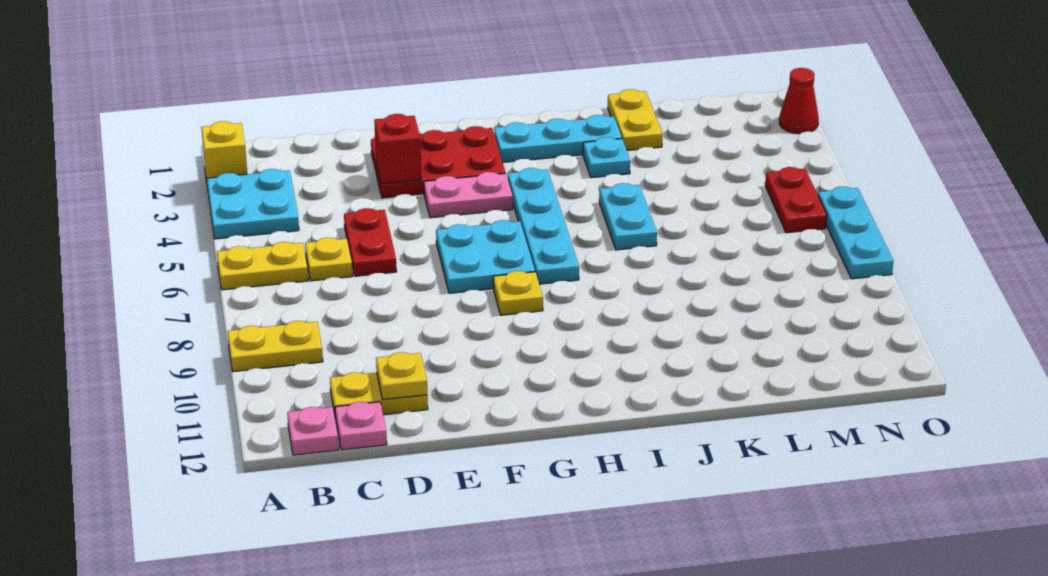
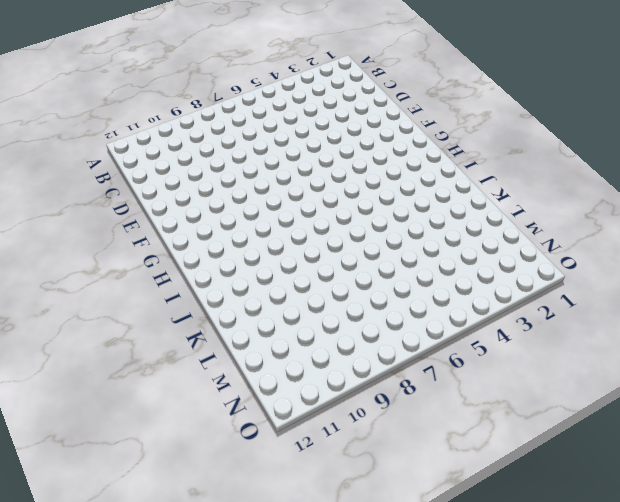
none -> yellow 1x1 brick [201,121,247,187]
none -> cyan 2x2 plate [207,169,299,239]
none -> yellow 1x2 plate [217,242,308,290]

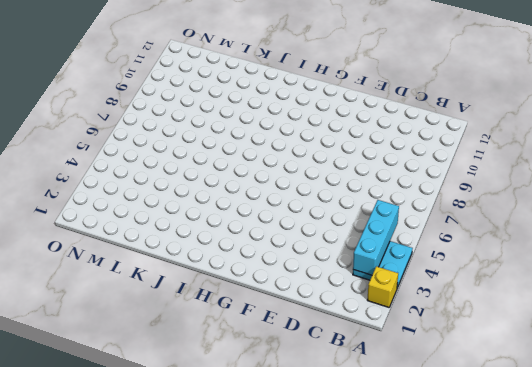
cyan 1x3 brick [353,200,399,275] -> none
none -> yellow 1x2 plate [217,242,308,290]
none -> yellow 1x2 plate [228,321,323,372]
none -> pink 1x1 plate [287,407,339,455]

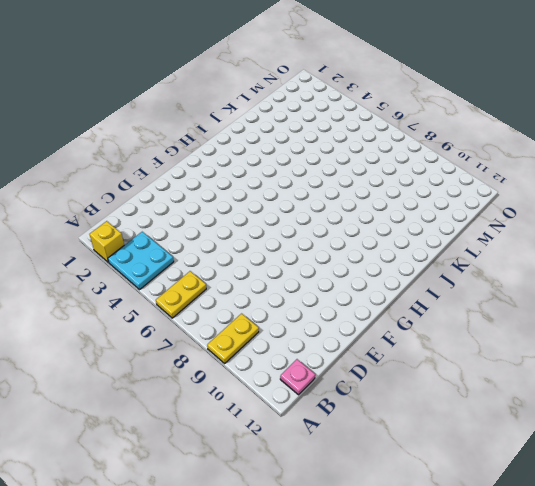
none -> yellow 1x1 plate [305,237,352,281]
none -> yellow 1x2 plate [330,372,428,419]
none -> pink 1x1 plate [335,402,387,450]

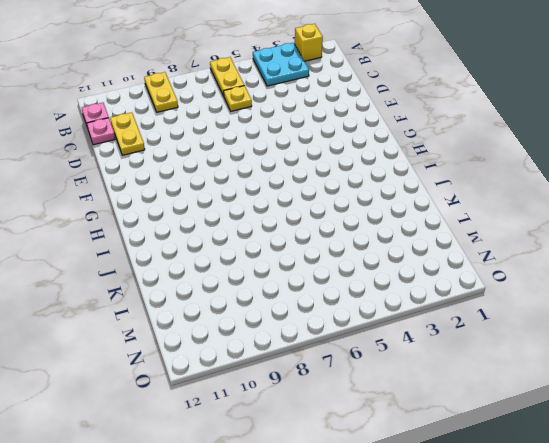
none -> red 1x2 plate [344,208,397,276]
none -> red 2x3 plate [371,126,506,198]
none -> pink 1x2 plate [424,172,513,218]

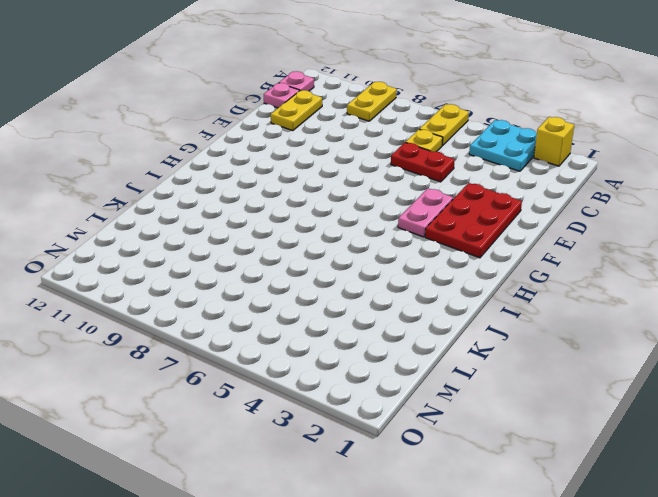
none -> cyan 2x2 plate [436,220,535,293]
none -> yellow 1x1 plate [493,271,543,315]
none -> cyan 1x3 plate [494,115,622,162]

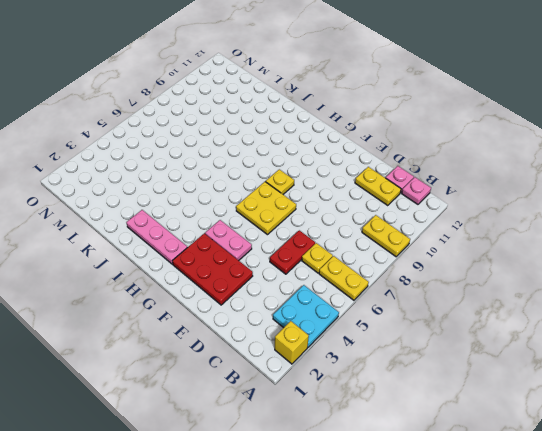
yellow 2x2 plate [236,182,296,235] -> cyan 2x2 plate [436,220,535,293]
pink 1x3 plate [126,210,188,264] -> cyan 1x3 plate [494,115,622,162]
none -> cyan 1x4 plate [508,168,579,284]
none -> cyan 1x1 plate [583,137,630,178]
none -> cyan 1x2 plate [599,183,657,250]

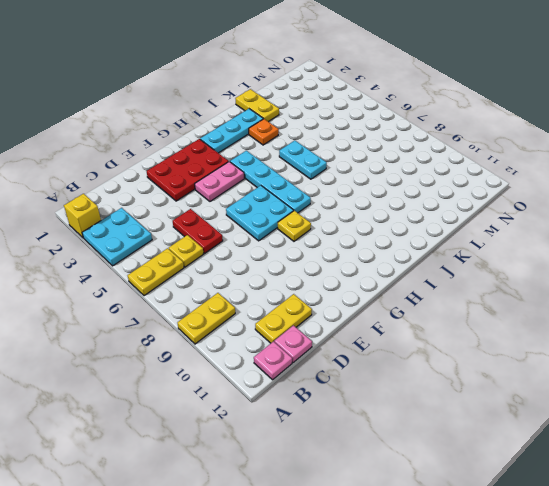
orange 1x1 plate [249,119,279,145] -> cyan 1x1 plate [583,137,630,178]
none -> red 1x2 plate [765,167,827,233]
none -> red 1x1 cone [779,68,819,134]
none -> cyan 1x3 plate [818,186,893,279]

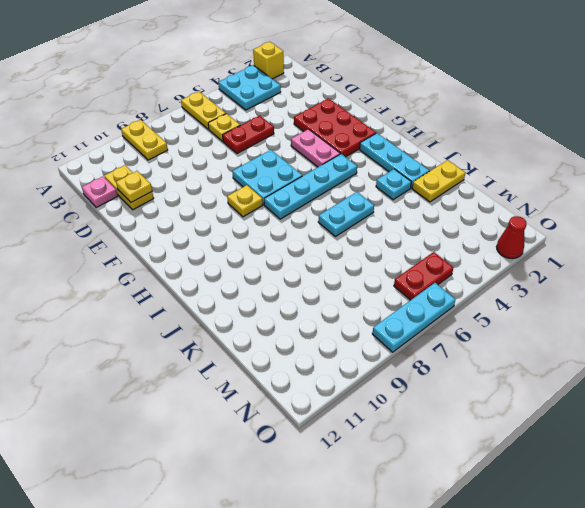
none -> pink 1x1 plate [287,407,339,455]
none -> red 1x1 brick [374,114,421,184]

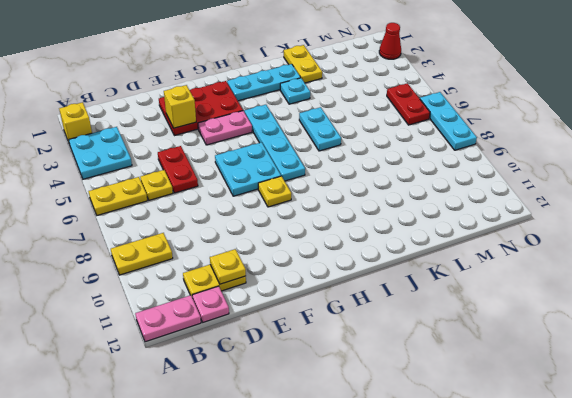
pink 1x2 plate [135,295,201,342] -> pink 1x1 plate [287,407,339,455]
yellow 1x1 brick [164,85,196,128] -> red 1x1 brick [374,114,421,184]

